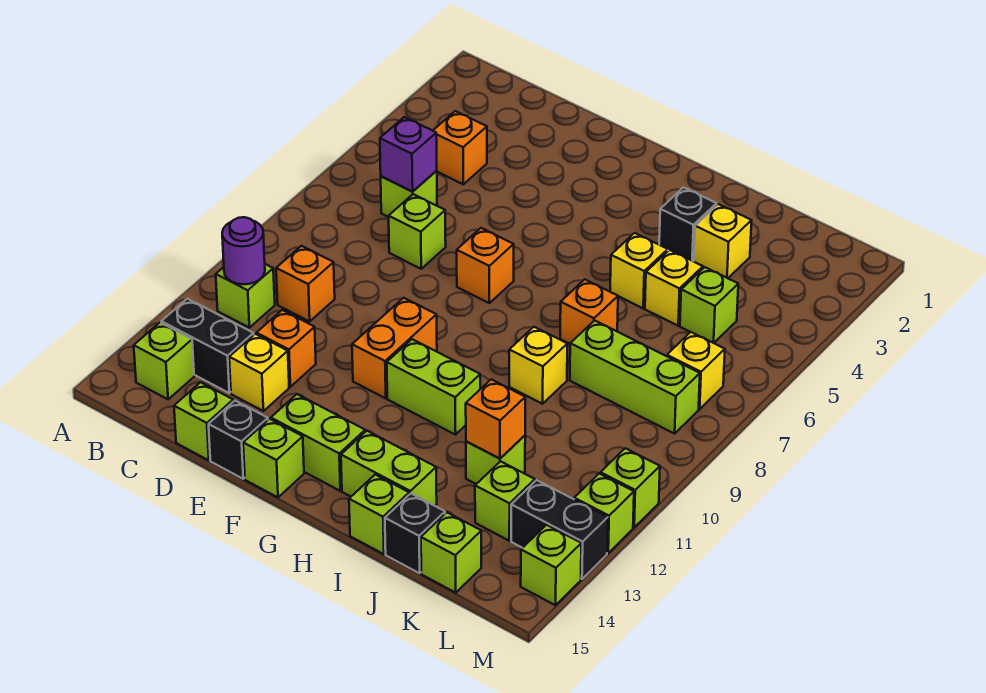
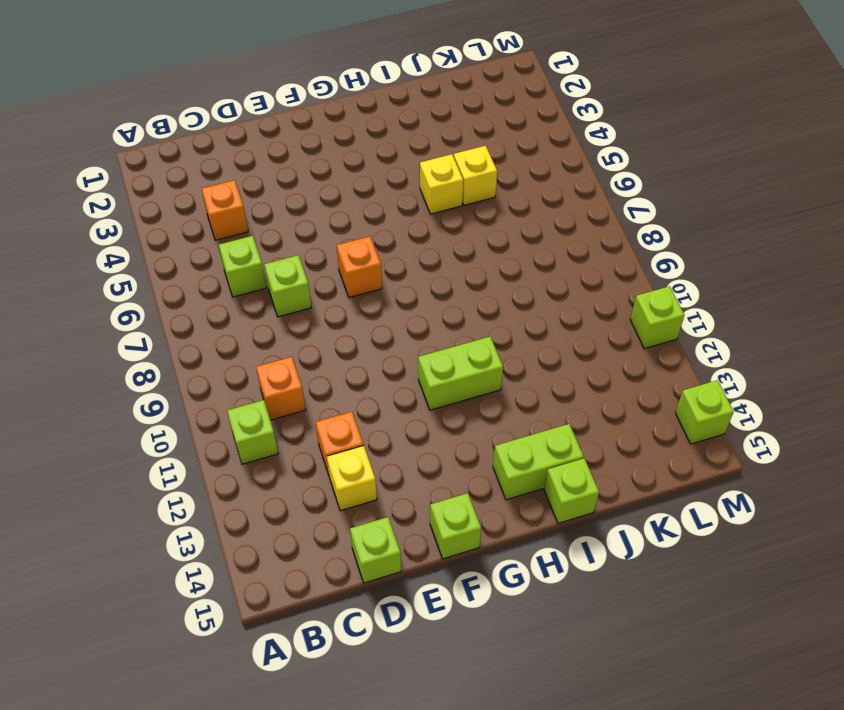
none -> black 1x2 brick [161,299,254,393]
none -> lime 1x1 brick [134,323,194,399]
none -> black 1x1 brick [209,401,268,479]
none -> orange 1x2 brick [352,298,437,398]

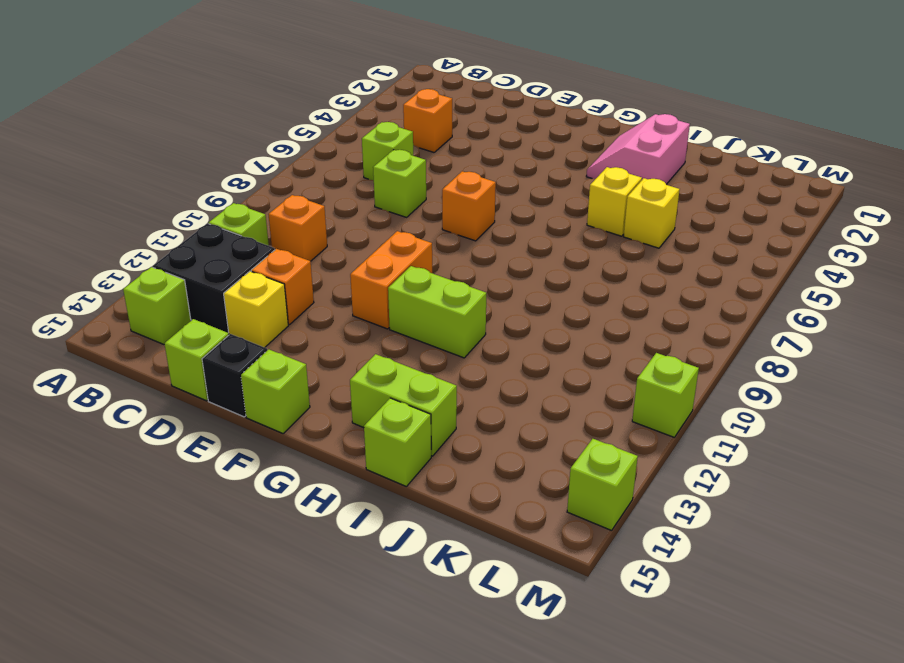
black 2x2 brick [153,224,275,333] -> black 1x2 brick [161,299,254,393]
pink 2x2 slope [586,114,690,184] -> black 1x1 brick [659,187,717,261]
none -> lime 1x2 brick [271,394,365,491]
none -> orange 1x1 brick [560,279,618,344]
none -> yellow 1x1 brick [509,327,567,404]
none -> yellow 1x1 brick [694,204,752,278]

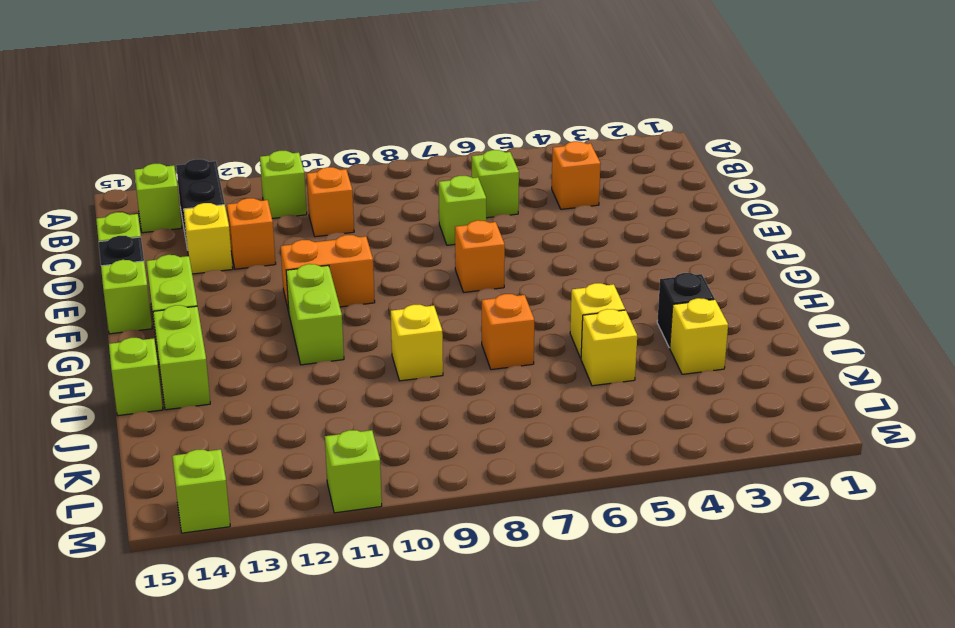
none -> lime 1x3 brick [570,320,700,434]
none -> lime 1x1 brick [466,436,525,484]
none -> black 1x1 brick [385,494,445,573]
none -> lime 1x1 brick [680,267,738,343]

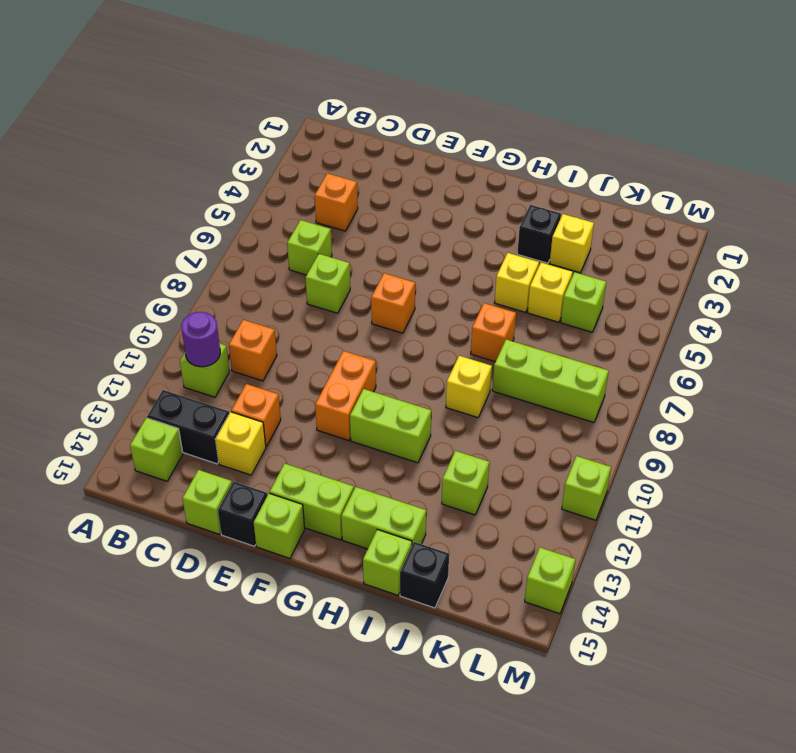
none -> lime 1x1 brick [475,461,535,541]
none -> lime 1x1 brick [421,513,481,593]
none -> yellow 1x1 brick [667,332,725,409]
none -> black 1x2 brick [511,480,608,579]

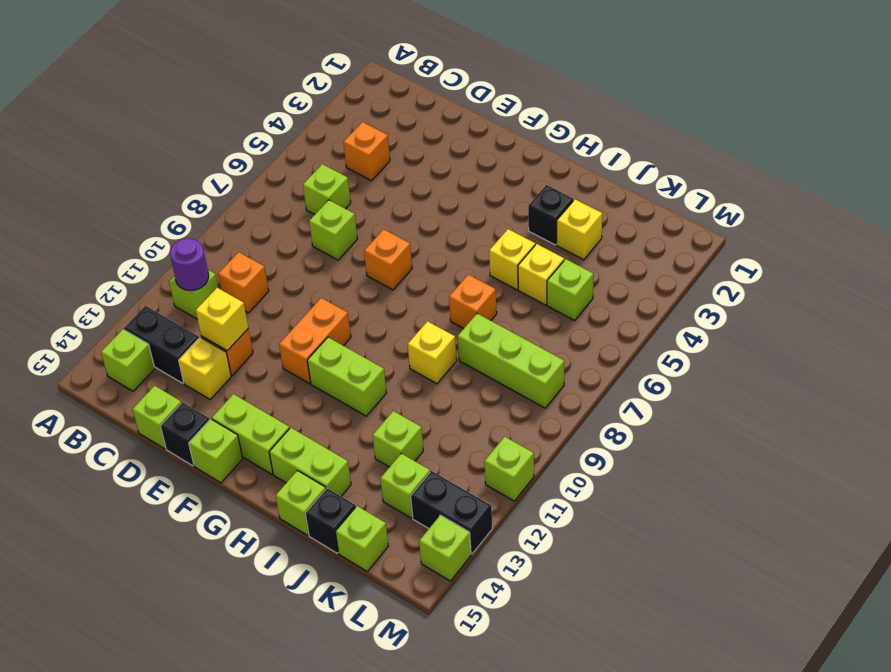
yellow 1x1 brick [196,288,248,351] -> yellow 1x1 brick moved to [667,332,725,409]
none -> lime 1x1 brick [574,474,634,553]
none -> purple 1x1 brick [380,117,437,192]
none -> orange 1x1 brick [466,379,525,459]

